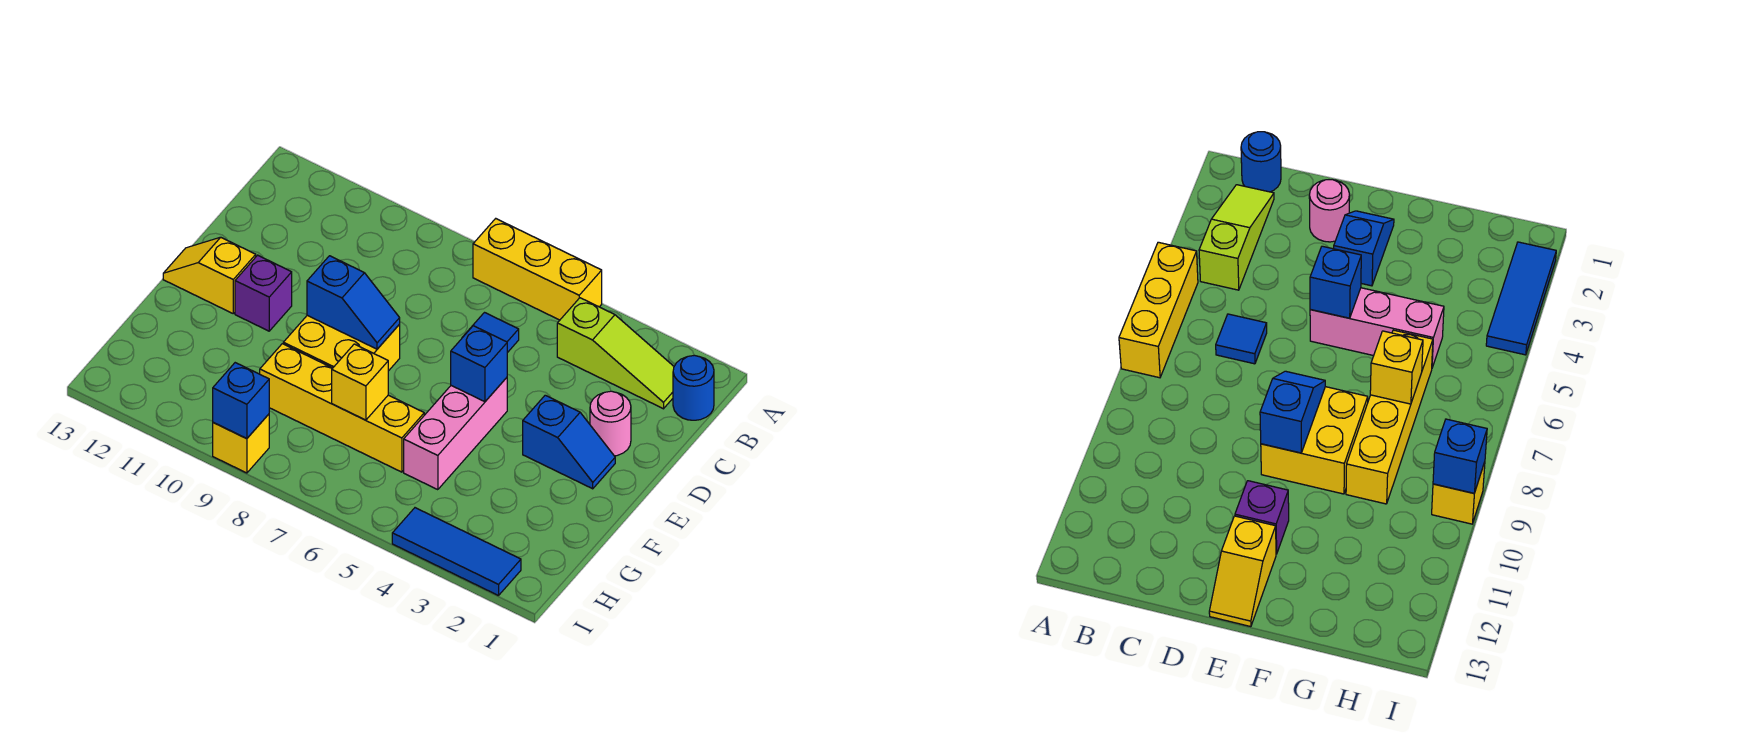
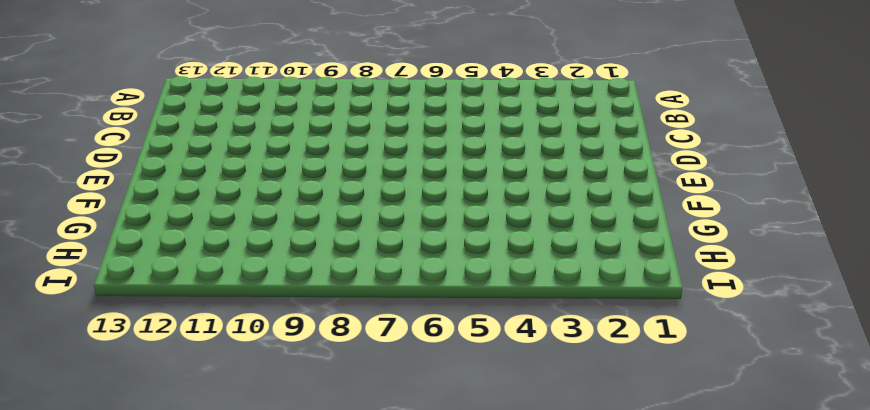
none -> yellow 1x3 brick [473,219,602,320]
none -> blue 1x1 round brick [673,355,714,420]
none -> lime 1x3 slope [557,298,674,409]

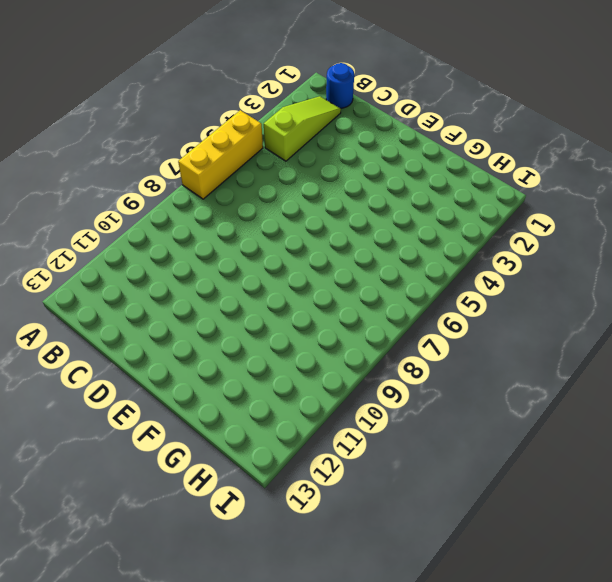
none -> blue 1x1 tile [462,313,519,353]
none -> pink 1x1 round brick [590,391,631,456]
none -> blue 1x2 slope [523,395,615,489]

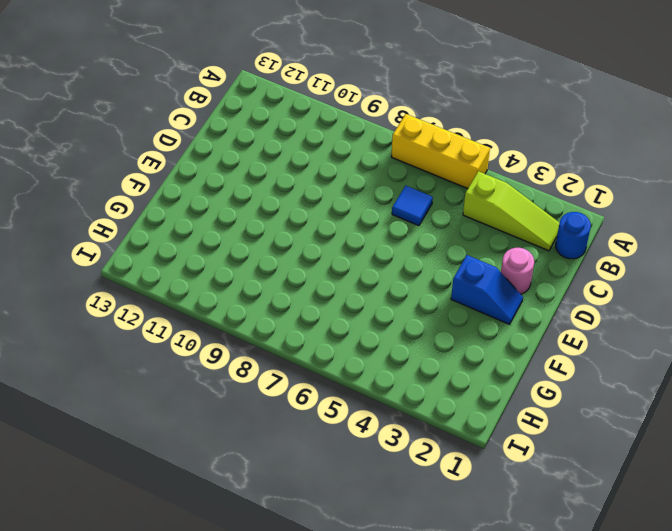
none -> pink 1x3 brick [404,378,507,490]
none -> yellow 2x2 brick [283,315,400,371]
none -> purple 1x1 brick [235,255,292,331]

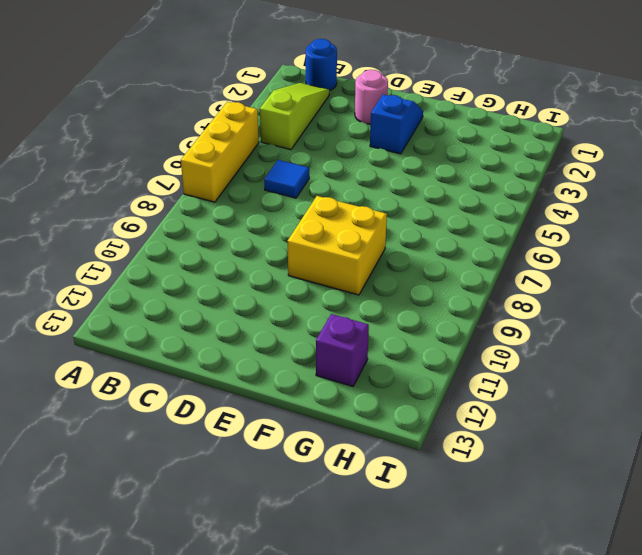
purple 1x1 brick [316,314,369,386] -> purple 1x1 brick moved to [235,255,292,331]
none -> pink 1x3 brick [404,378,507,490]
none -> yellow 1x2 slope [163,237,256,313]
none -> yellow 1x4 brick [260,344,424,472]

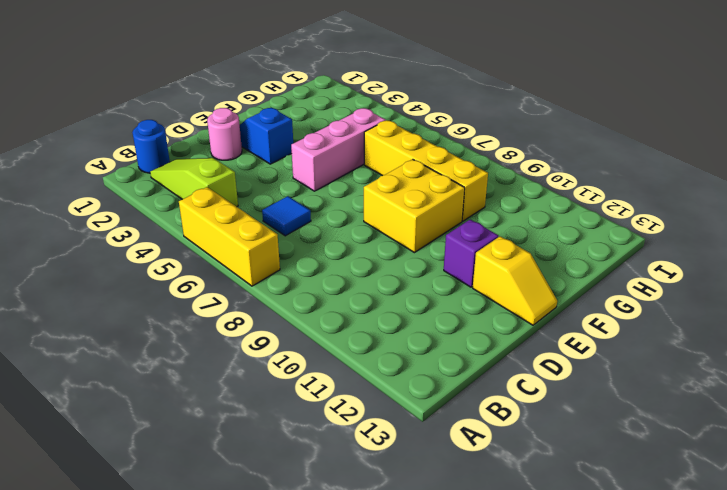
none -> blue 1x3 tile [392,508,521,596]
none -> yellow 1x1 brick [213,414,269,473]
none -> blue 1x1 brick [451,326,507,402]

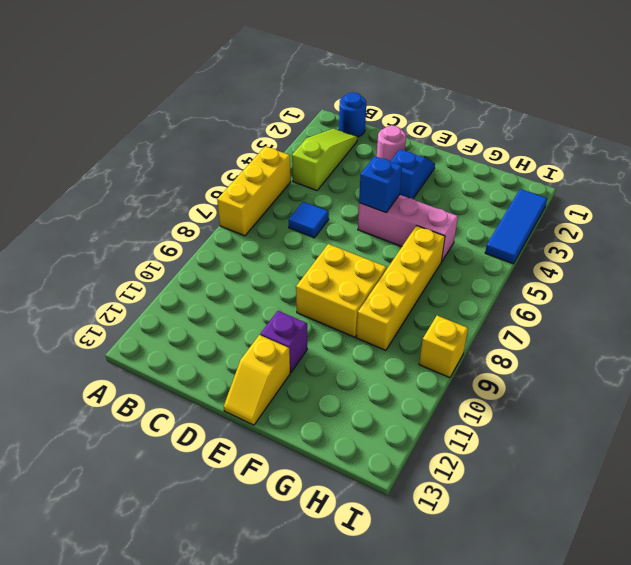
none -> blue 1x2 slope [307,256,400,349]
none -> yellow 1x1 brick [332,344,388,420]
none -> blue 1x1 brick [213,363,269,439]

